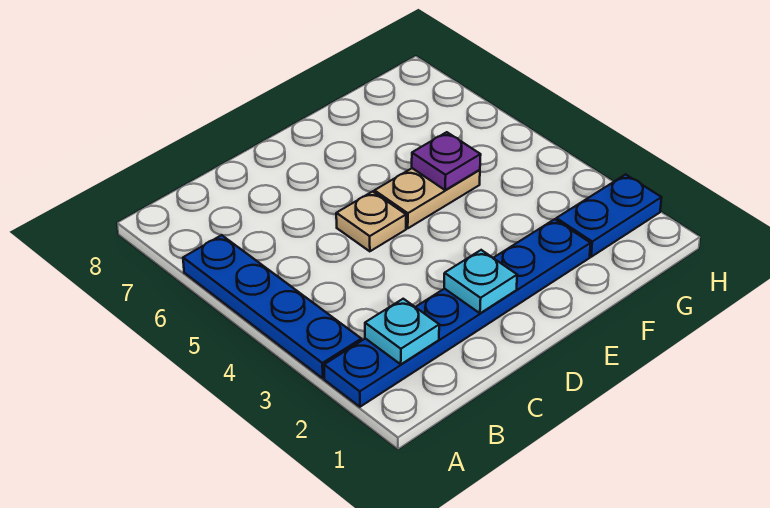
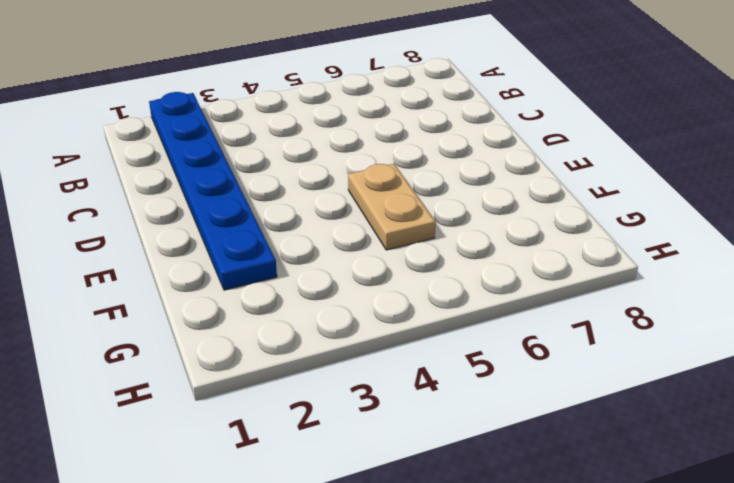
none -> blue 1x4 plate [183,235,361,378]
none -> tan 1x1 plate [336,191,406,251]

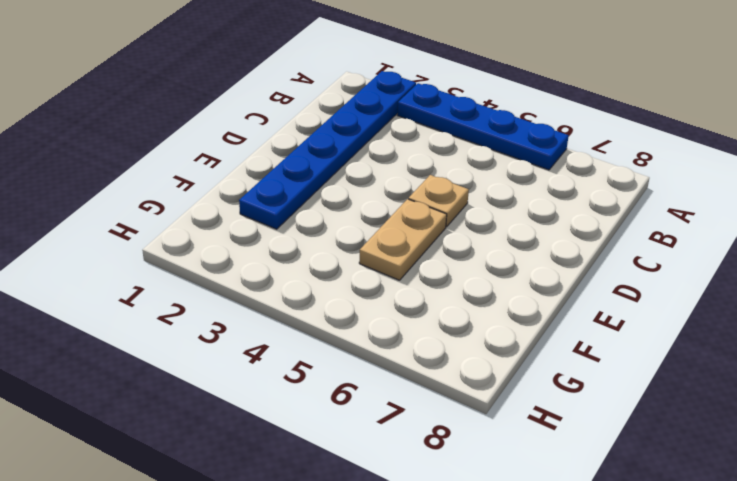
none -> blue 1x2 plate [556,175,662,257]
none -> cyan 1x1 plate [365,299,439,364]

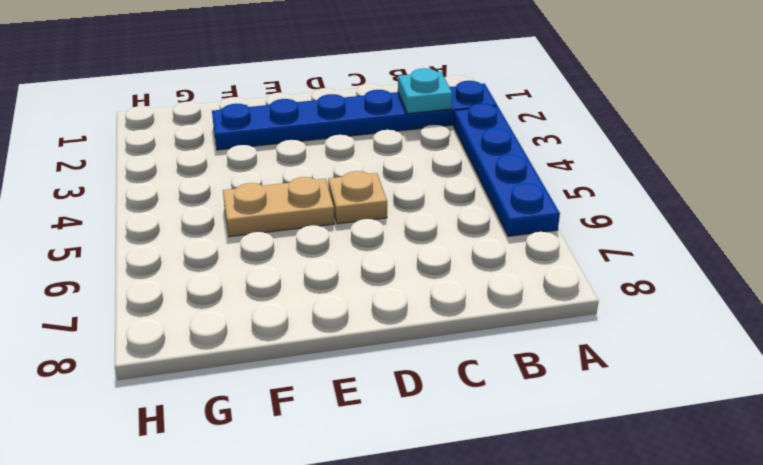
none -> blue 1x2 plate [556,175,662,257]
none -> cyan 1x1 plate [444,250,517,313]

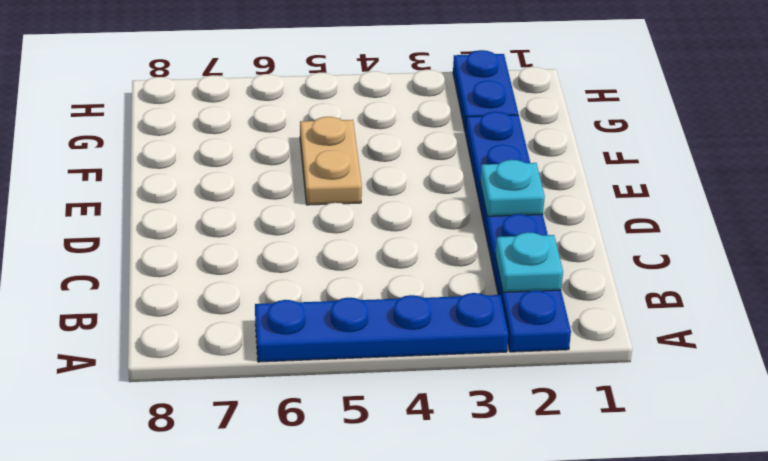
none -> tan 1x1 plate [336,191,406,251]
none -> purple 1x1 plate [412,132,481,190]

